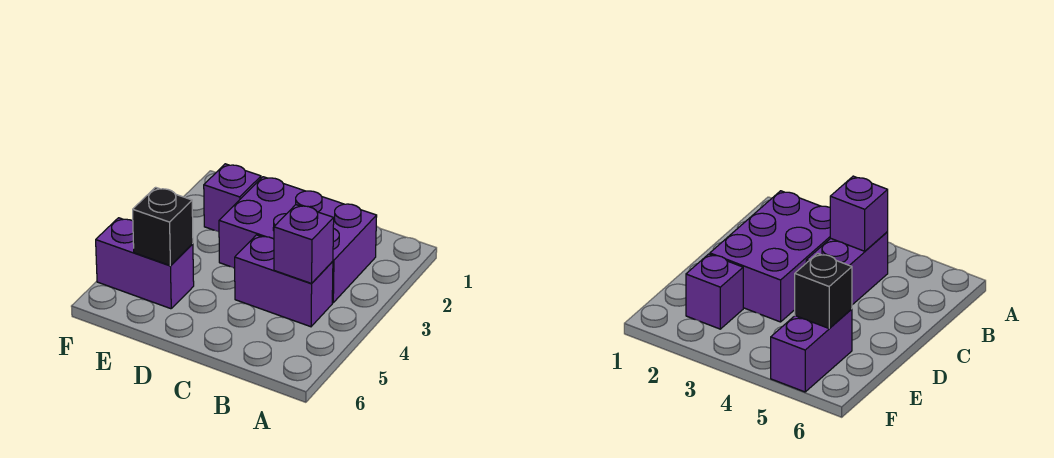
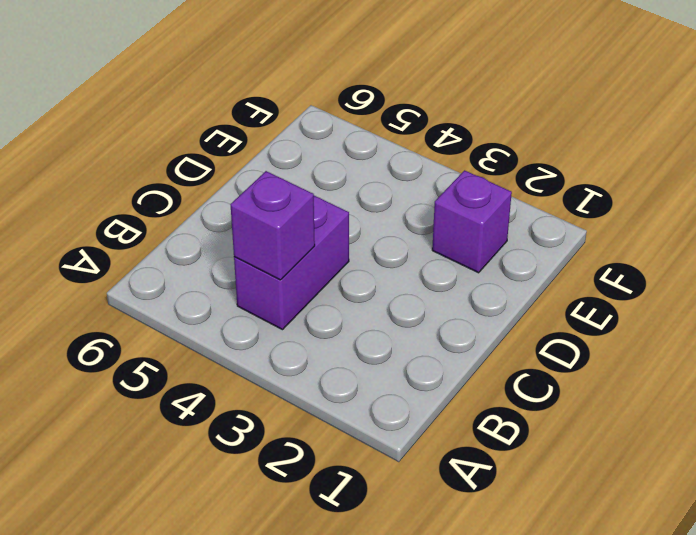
none -> purple 2x3 brick [219,177,377,303]
none -> purple 1x2 brick [96,218,194,309]

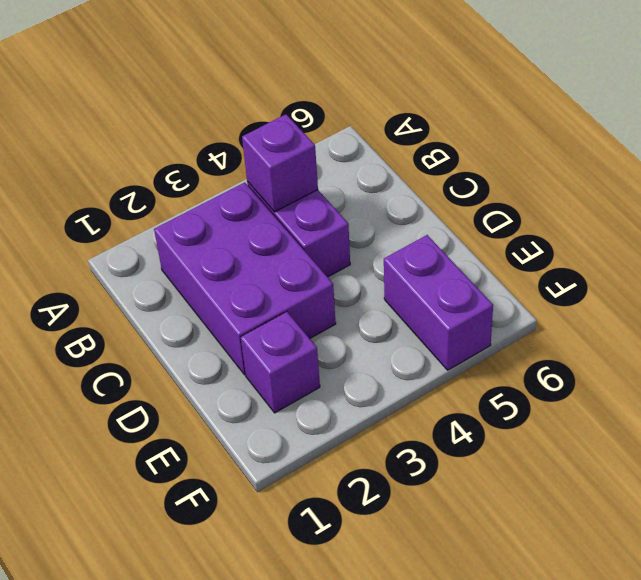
none -> black 1x1 brick [133,187,193,266]

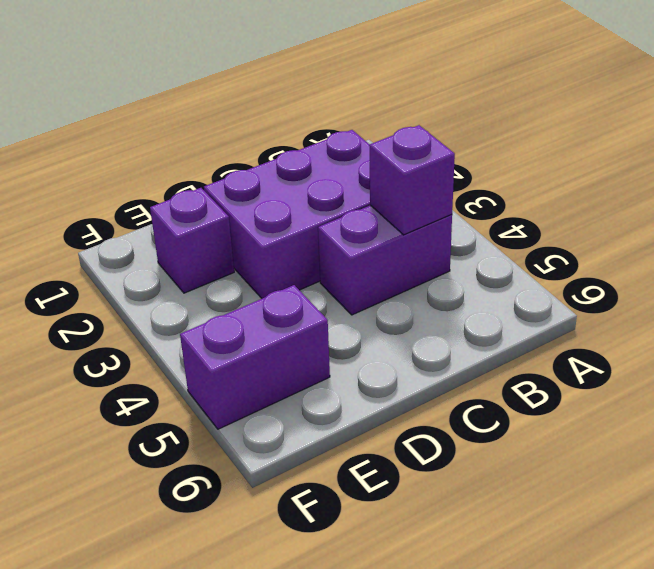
none -> black 1x1 brick [133,187,193,266]

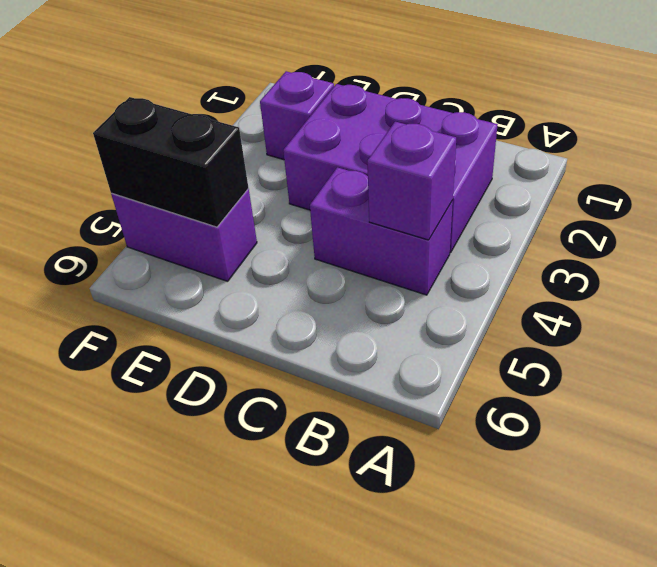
black 1x2 brick [93,97,248,227] -> black 1x1 brick [133,187,193,266]

